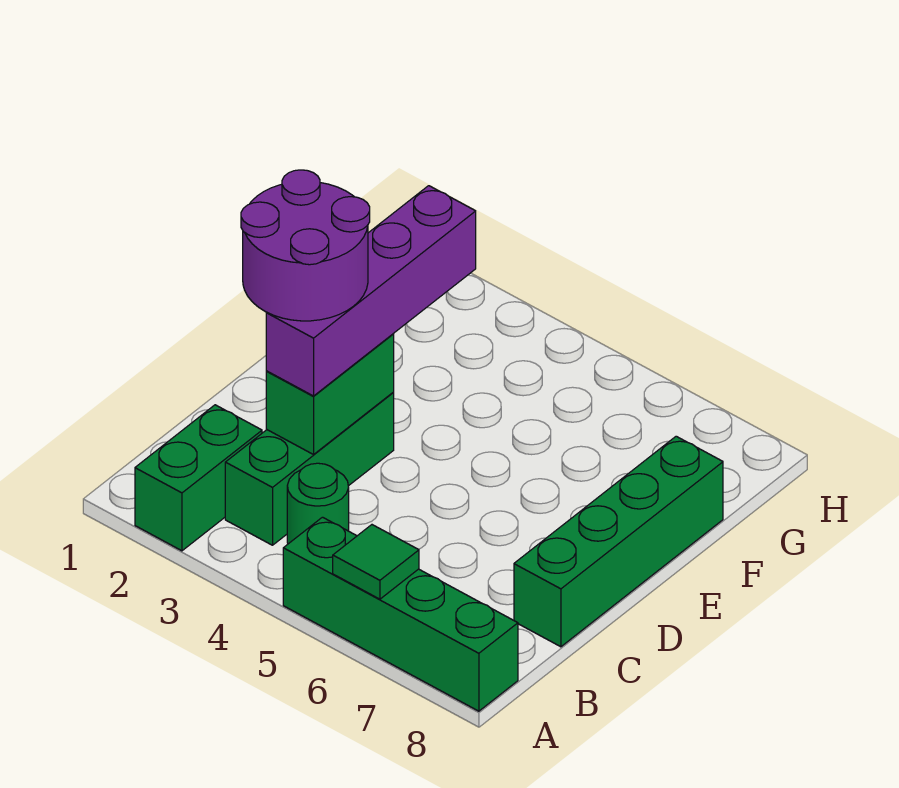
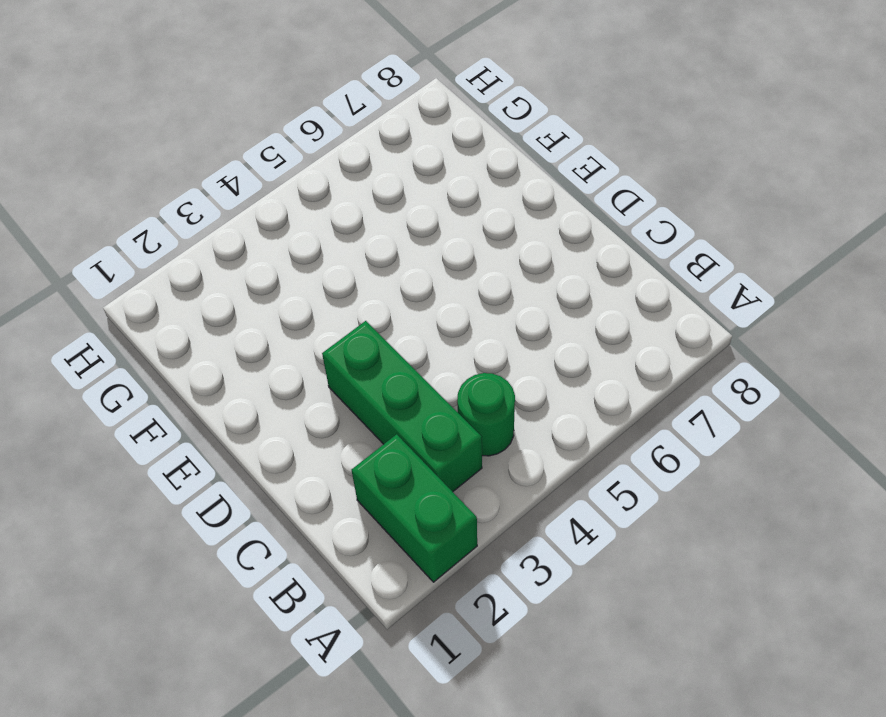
none -> green 1x4 brick [283,517,518,711]
none -> green 1x4 brick [514,436,723,647]

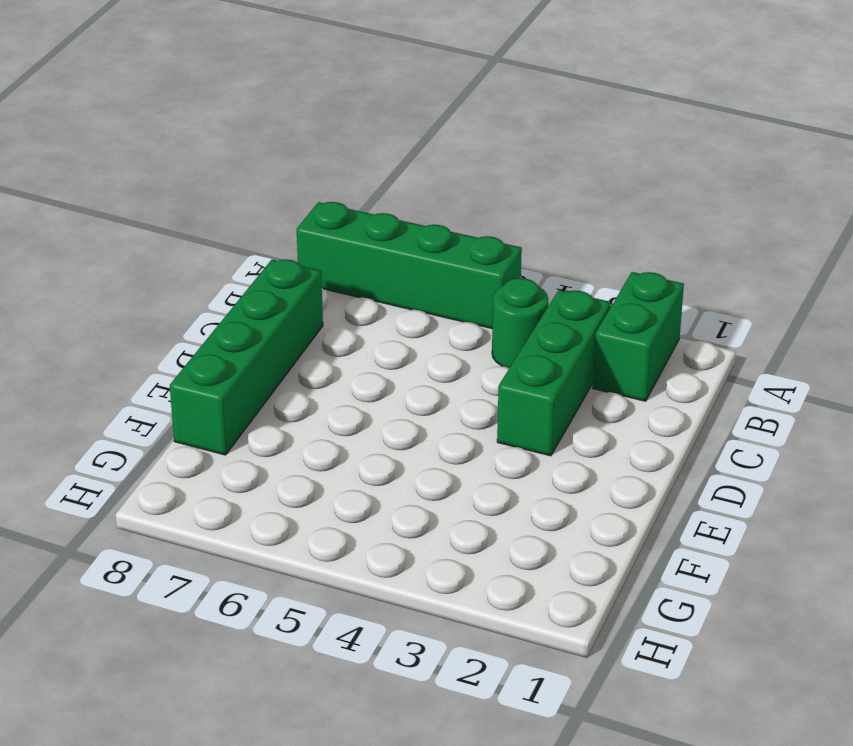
none -> green 1x1 tile [333,525,419,599]
none -> green 1x2 brick [266,334,394,455]

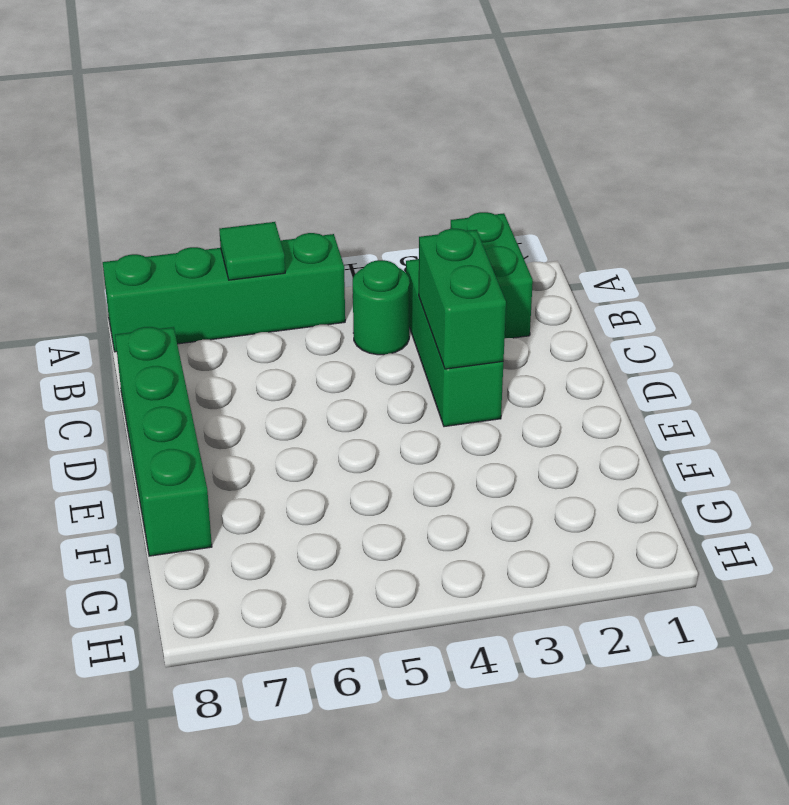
none -> purple 1x4 brick [266,186,476,396]
none -> purple 2x2 round brick [241,170,370,321]

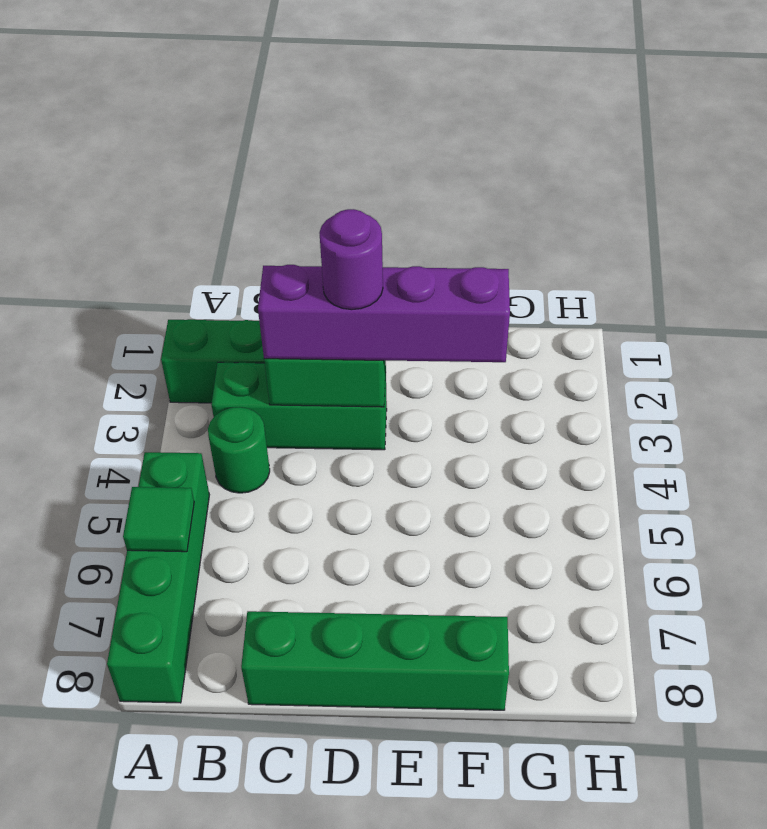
purple 1x1 round brick [320,209,383,310] -> purple 2x2 round brick [241,170,370,321]

